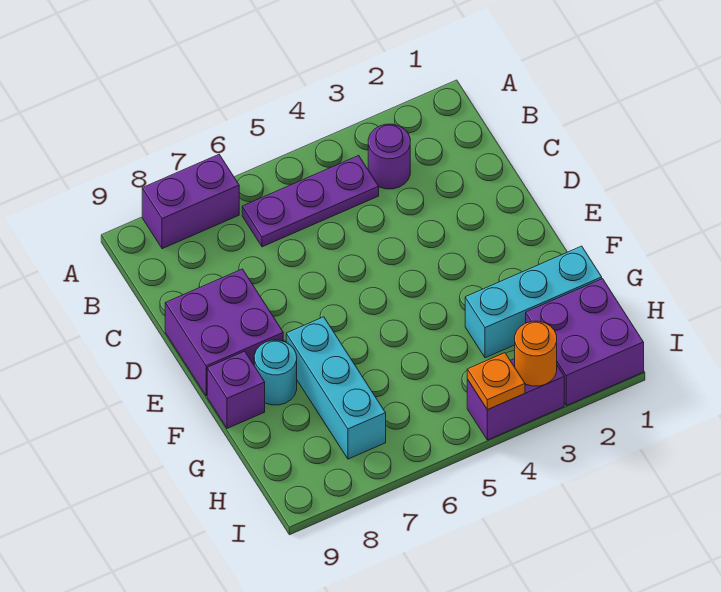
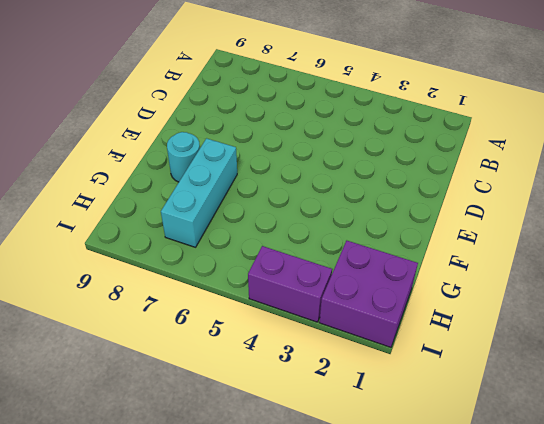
none -> purple 1x2 brick [142,155,239,249]
none -> purple 1x1 round brick [368,124,410,189]
none -> purple 1x3 plate [242,155,379,247]

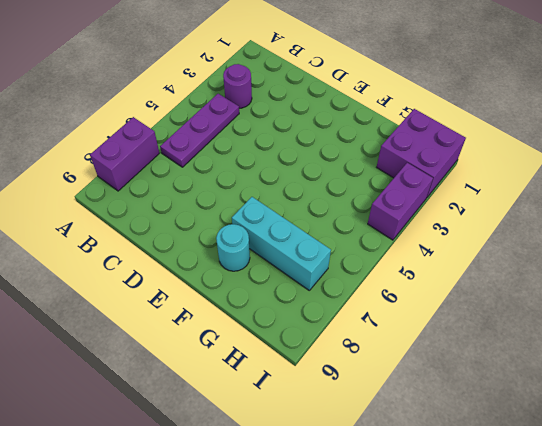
none -> purple 2x2 brick [165,269,283,396]
none -> purple 1x1 brick [207,351,265,428]
none -> cyan 1x3 brick [465,246,602,358]

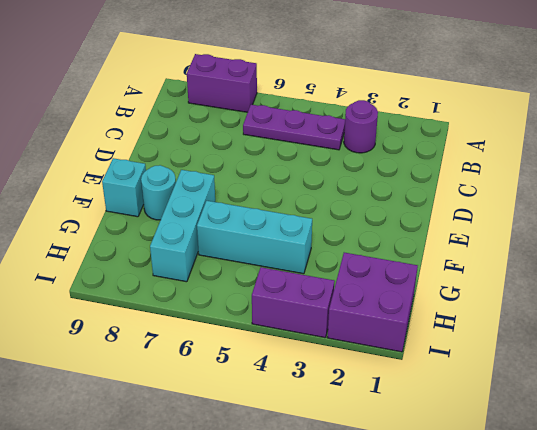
cyan 1x1 brick [102,158,146,217] -> purple 1x1 brick [207,351,265,428]
cyan 1x3 brick [197,201,312,274] -> cyan 1x3 brick moved to [465,246,602,358]
none -> purple 2x2 brick [165,269,283,396]
none -> orange 1x1 round brick [515,321,557,386]
none -> orange 1x1 plate [467,353,525,410]

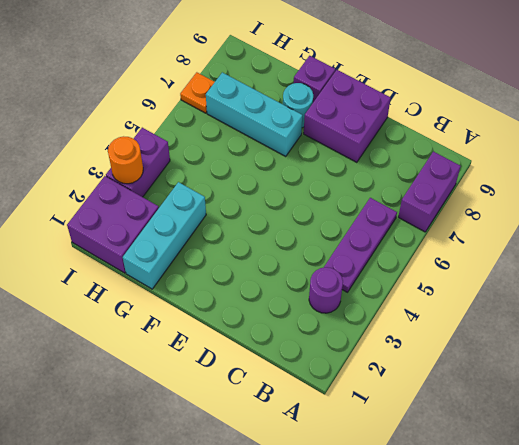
orange 1x1 plate [180,72,214,113] -> orange 1x1 plate moved to [467,353,525,410]

